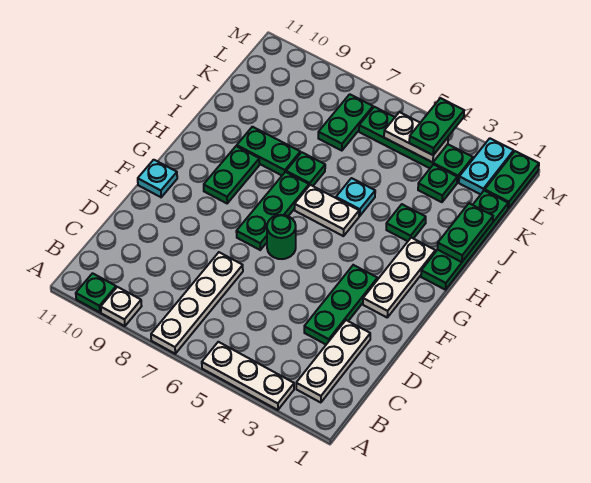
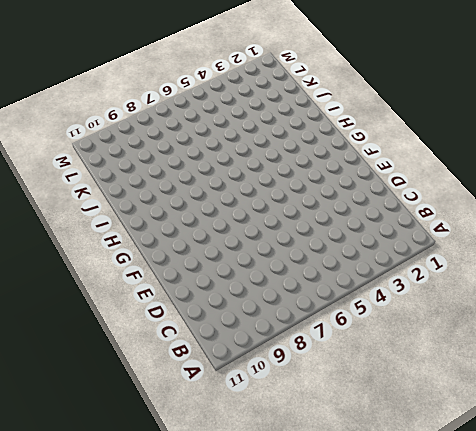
none -> white 1x3 plate [202,342,294,410]
none -> white 1x4 plate [151,252,243,354]
none -> white 1x1 plate [101,287,142,326]

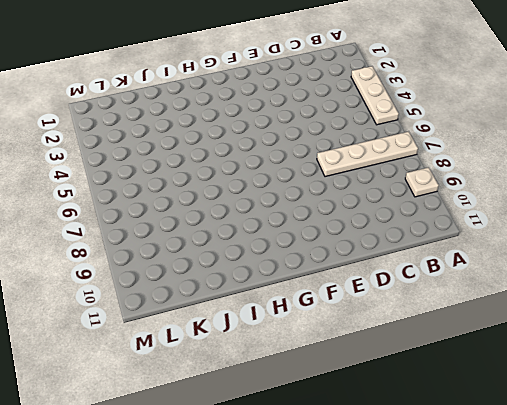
none -> green 1x1 plate [76,273,116,312]
none -> white 1x3 plate [296,320,370,403]
none -> green 1x3 plate [304,265,377,344]

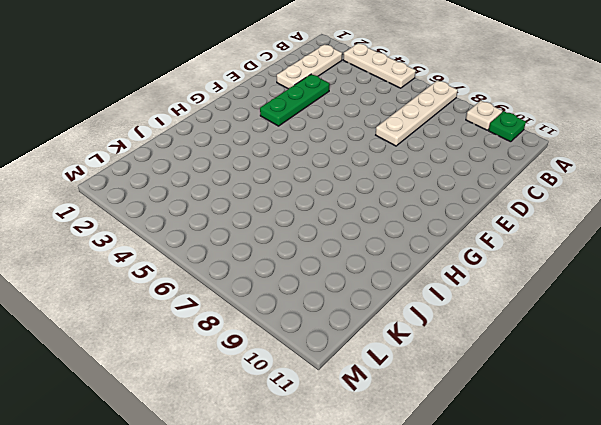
none -> white 1x3 plate [363,238,435,317]
none -> green 1x1 round brick [267,215,296,259]
none -> green 1x3 plate [236,172,309,250]

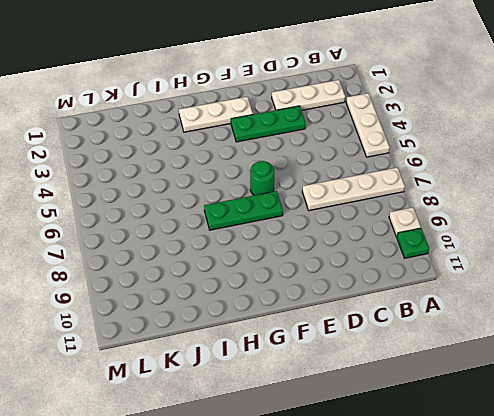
none -> cyan 1x1 plate [138,160,177,197]
none -> green 1x2 plate [204,146,259,203]
none -> green 1x4 plate [421,190,508,290]

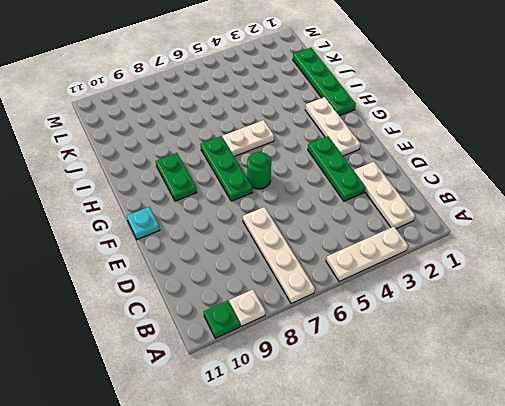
none -> green 1x1 plate [386,204,426,241]
none -> cyan 1x1 plate [336,178,375,216]
none -> green 1x1 plate [286,152,325,186]

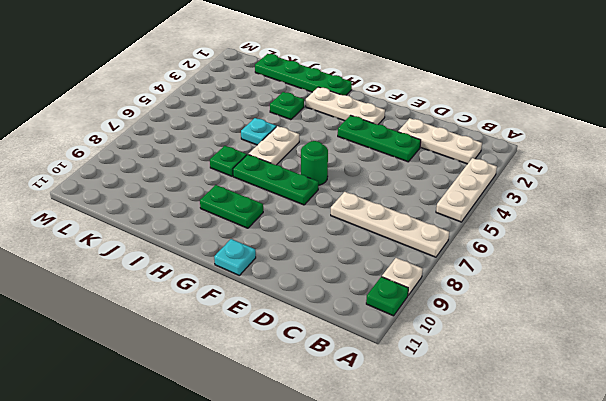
none -> green 1x2 plate [237,127,300,175]
none -> green 1x1 plate [418,165,457,202]
none -> green 1x2 plate [318,94,373,151]

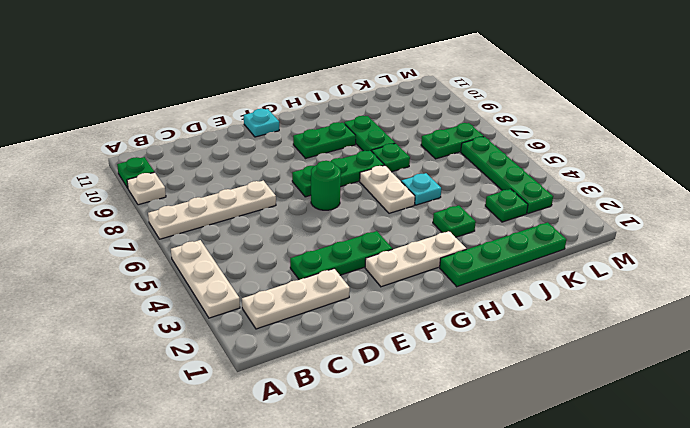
none -> green 1x2 plate [485,151,539,209]
none -> cyan 1x2 plate [459,138,514,194]
none -> green 1x2 plate [437,203,493,262]

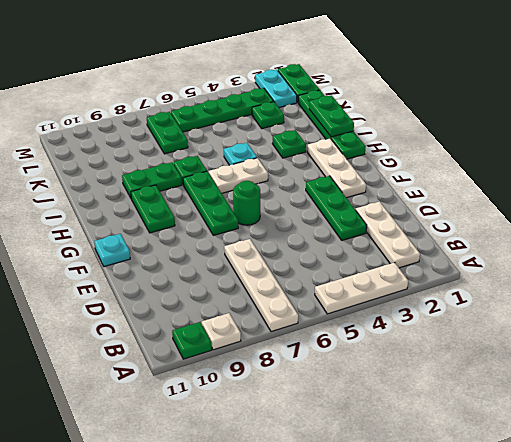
none -> white 1x2 plate [384,112,448,163]
none -> green 1x2 plate [409,98,464,155]

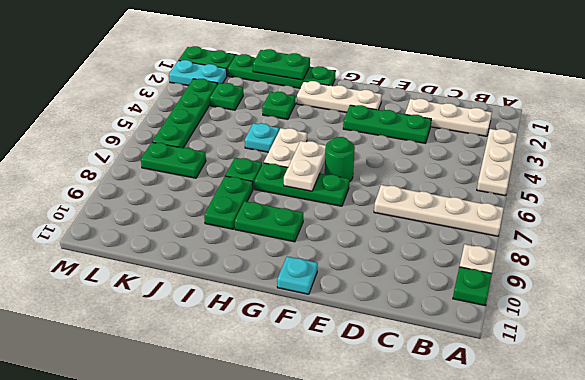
white 1x2 plate [284,141,326,191] -> white 1x2 plate moved to [384,112,448,163]
none -> green 1x2 plate [409,98,464,155]

